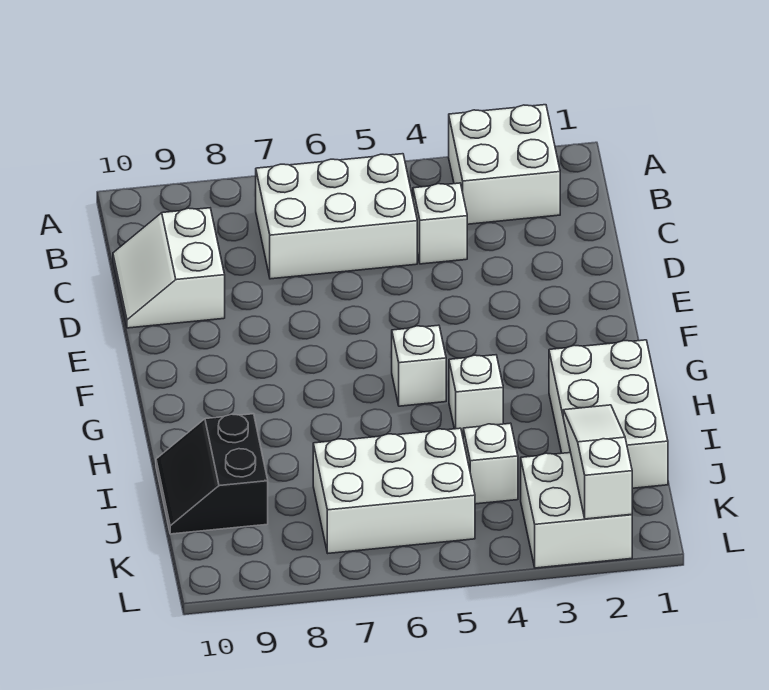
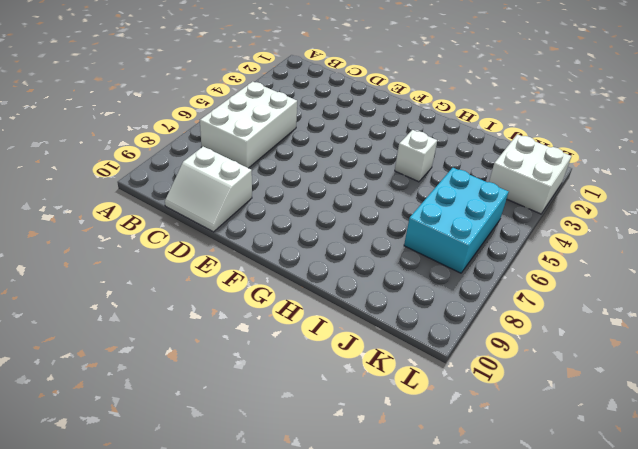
cyan 2x3 brick [404,168,509,273] -> white 2x3 brick [313,428,475,553]
none -> white 2x2 brick [449,105,560,224]
none -> white 1x1 brick [413,183,467,264]
none -> white 1x1 brick [392,325,446,406]

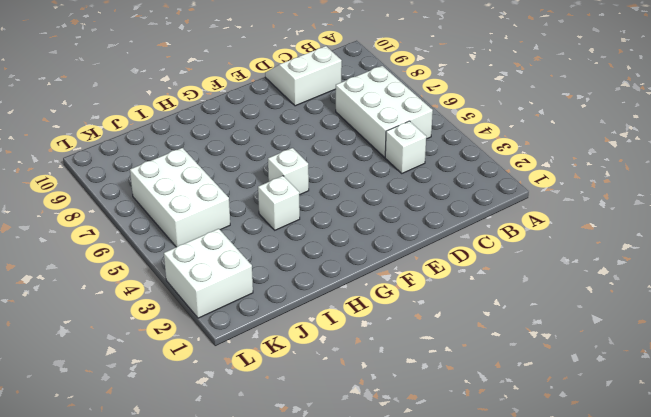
none -> white 2x2 brick [449,105,560,224]
none -> white 2x3 brick [549,340,668,488]
none -> black 2x2 slope [156,414,268,534]

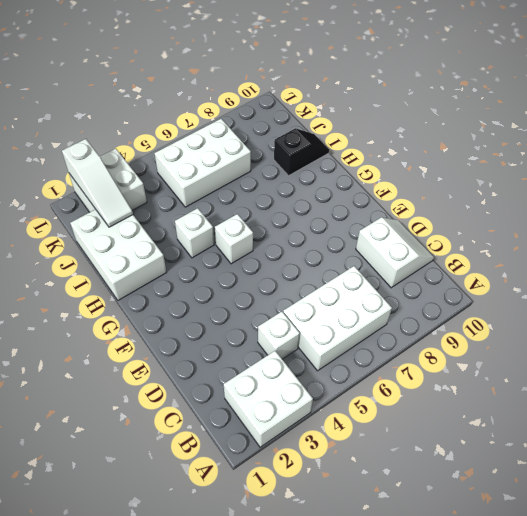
black 1x2 slope [274,128,329,176] -> black 2x2 slope [156,414,268,534]
none -> white 1x1 brick [463,423,518,504]

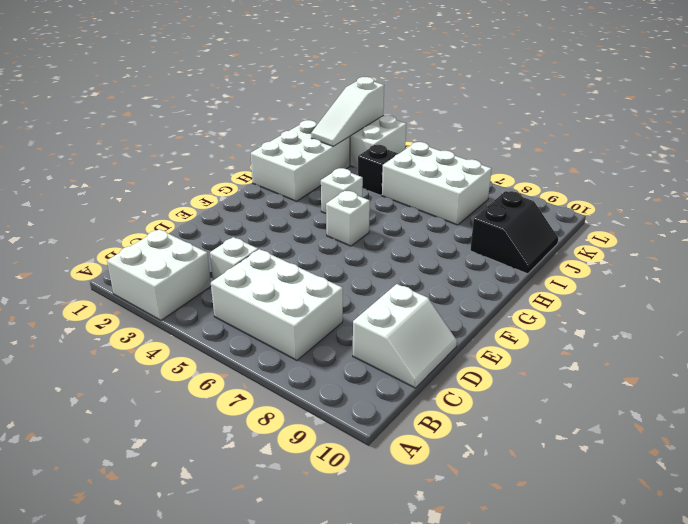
black 1x1 brick [358,145,398,195] -> white 1x1 brick [463,423,518,504]

